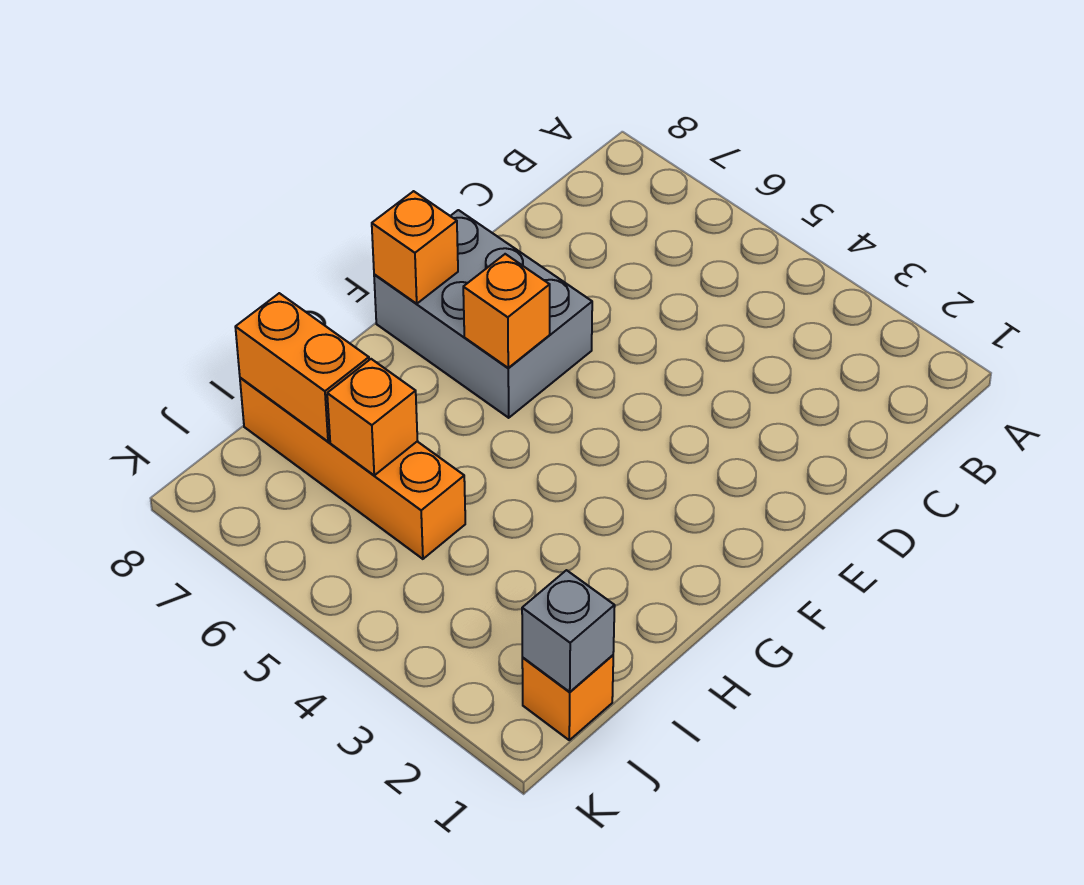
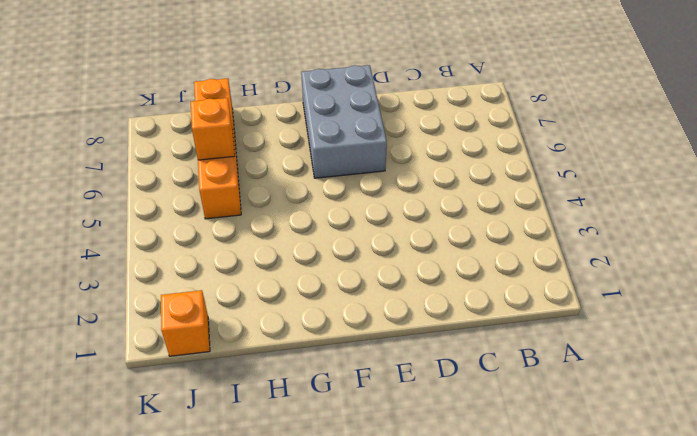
none -> orange 1x1 brick [463,254,550,368]
none -> orange 1x1 brick [372,191,458,304]

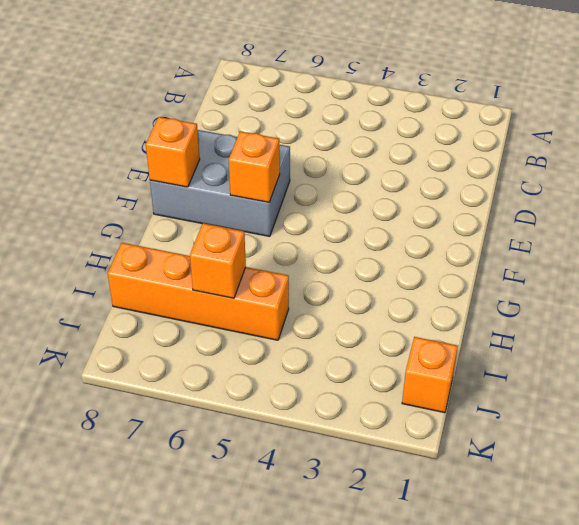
none -> orange 1x2 brick [235,293,369,442]
none -> grey 1x1 brick [522,570,615,692]

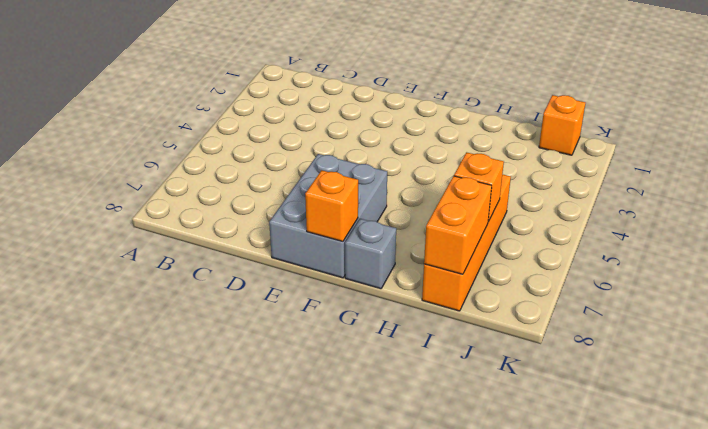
grey 1x1 brick [345,219,396,289] -> grey 1x1 brick moved to [522,570,615,692]
none -> orange 1x1 brick [463,254,550,368]

